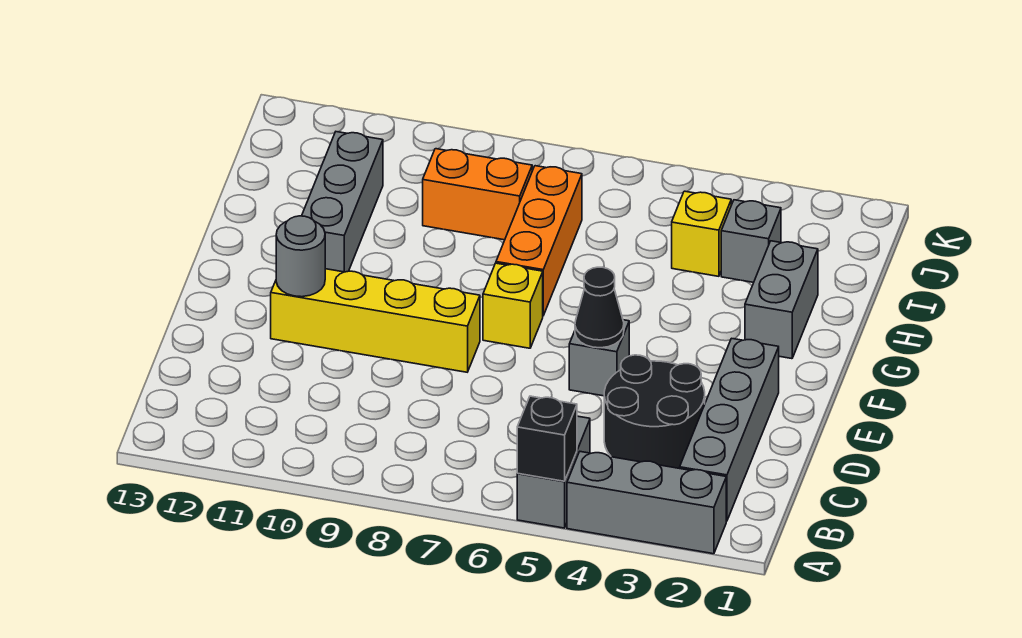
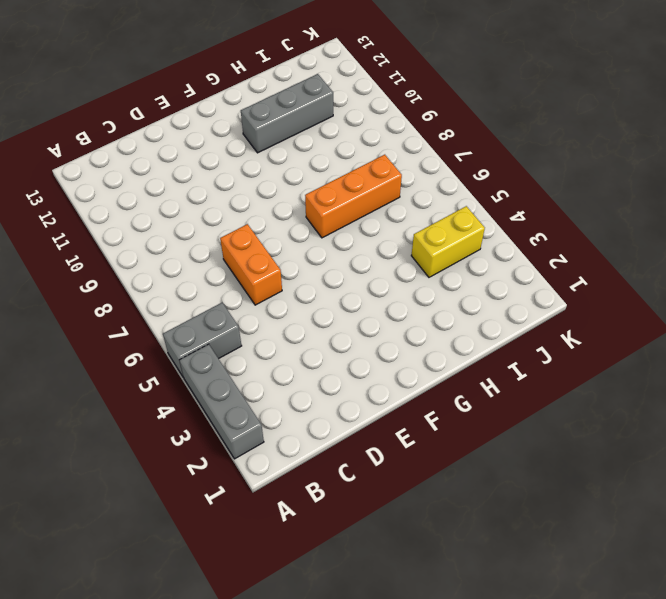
orange 1x2 brick [220,224,282,305] -> orange 1x2 brick moved to [423,149,532,240]
yellow 1x2 brick [411,206,485,277] -> yellow 1x1 brick [672,191,731,276]
none -> grey 1x4 brick [680,338,779,521]
none -> black 2x2 round brick [604,355,705,468]
none -> grey 1x1 brick [569,320,629,396]

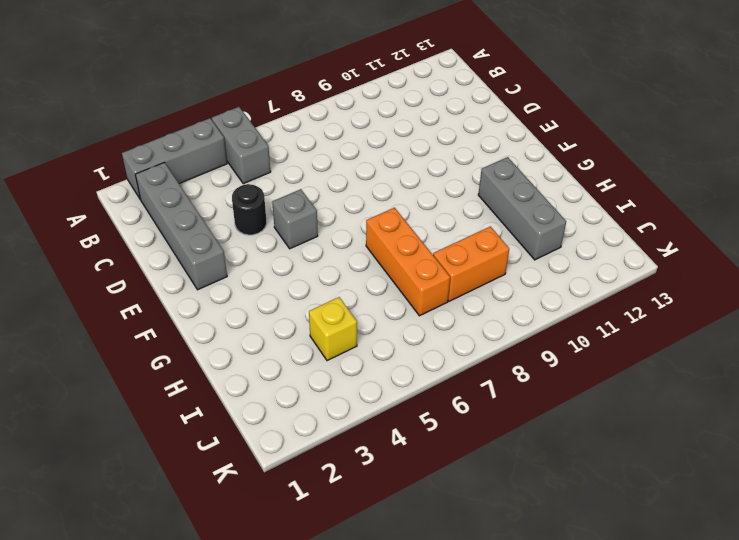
black 1x1 round brick [232,184,267,235] -> black 2x2 round brick [604,355,705,468]
none -> yellow 1x4 brick [271,269,480,372]
none -> yellow 1x1 brick [483,263,543,348]
none -> grey 1x2 brick [745,241,818,359]

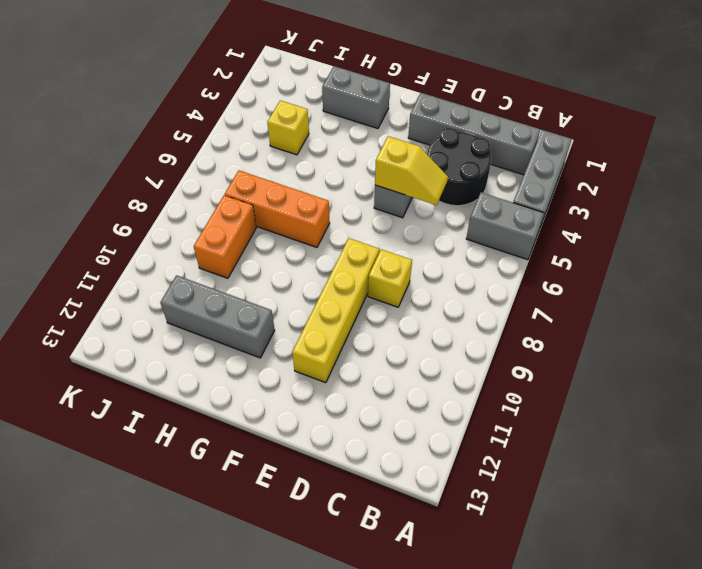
yellow 1x2 slope [375,136,448,205] -> black 1x1 cone [575,267,624,348]
yellow 1x1 brick [368,249,412,307] -> yellow 1x1 brick moved to [483,263,543,348]
none -> grey 1x1 brick [721,200,781,282]
none -> black 1x1 brick [517,396,577,481]
none -> grey 1x1 round brick [276,216,325,297]

